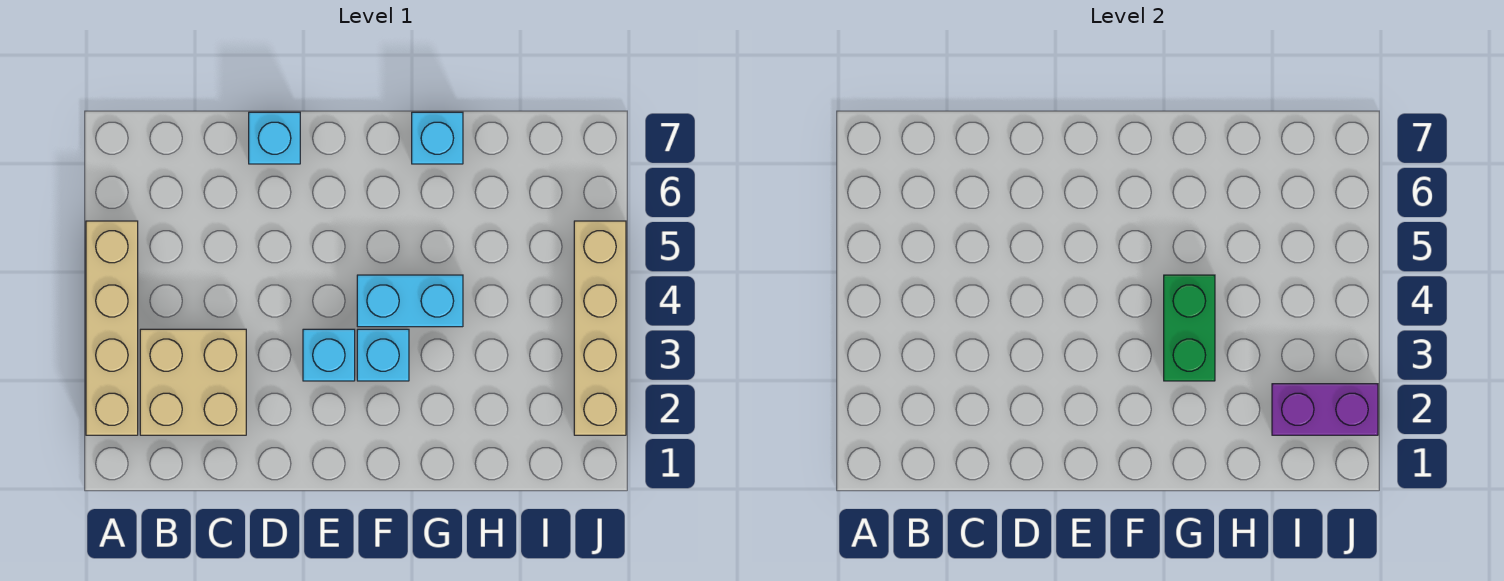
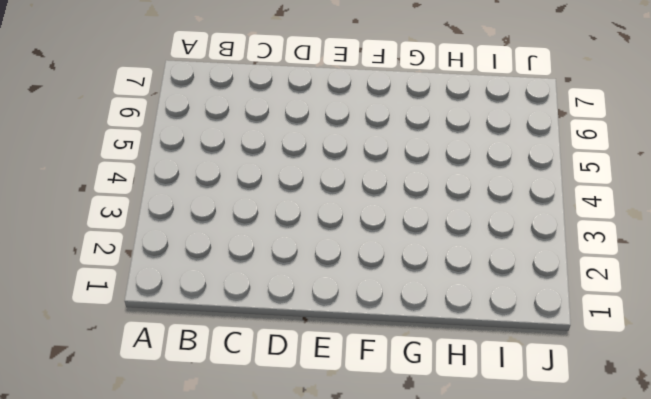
none -> tan 1x4 brick [86,221,138,435]
none -> tan 2x2 brick [140,329,246,435]

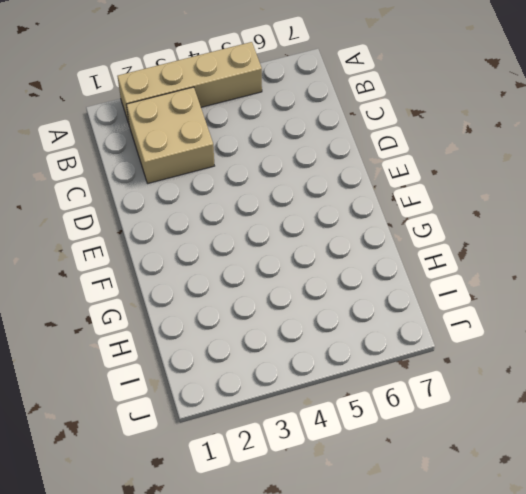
none -> cyan 1x1 brick [249,112,300,164]
none -> cyan 1x1 brick [303,329,355,381]

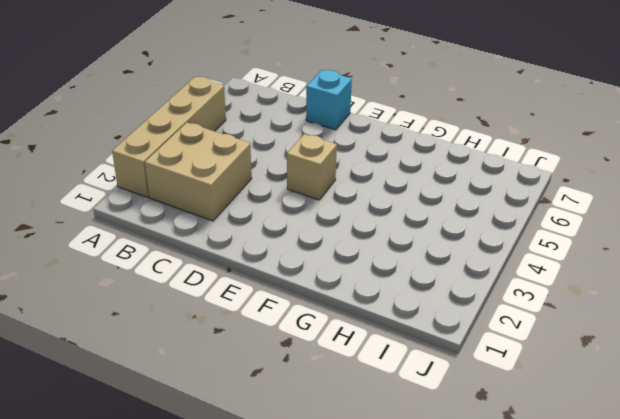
tan 1x1 brick [287,134,337,200] -> none
none -> cyan 1x1 brick [303,329,355,381]
none -> cyan 1x1 brick [357,329,409,381]

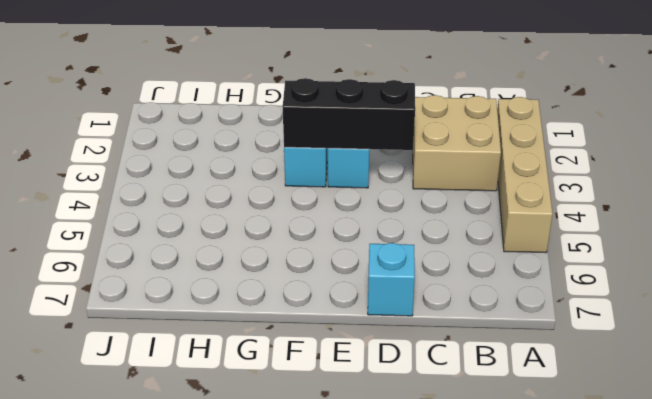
black 1x3 brick [283,78,415,150] -> none
none -> cyan 1x2 brick [357,275,463,327]
none -> cyan 1x1 brick [412,112,463,164]

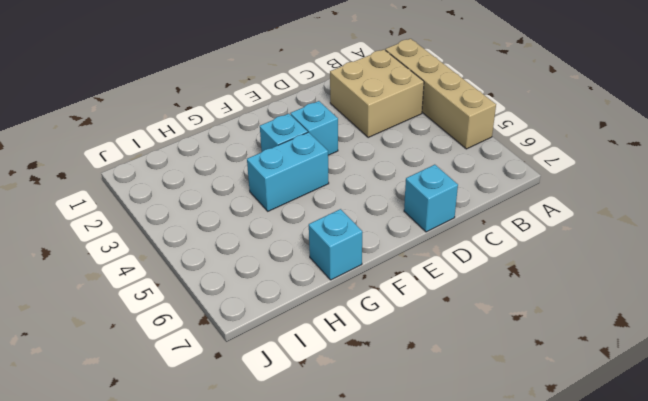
none -> tan 1x4 brick [574,221,626,435]
none -> green 1x2 brick [1164,275,1215,381]

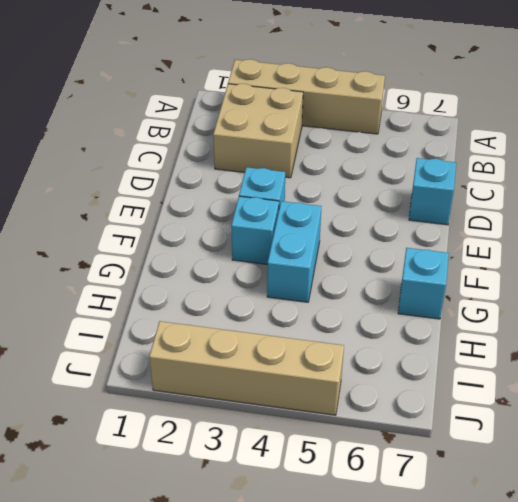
none -> green 1x2 brick [1164,275,1215,381]
none -> purple 1x2 brick [1272,384,1378,435]

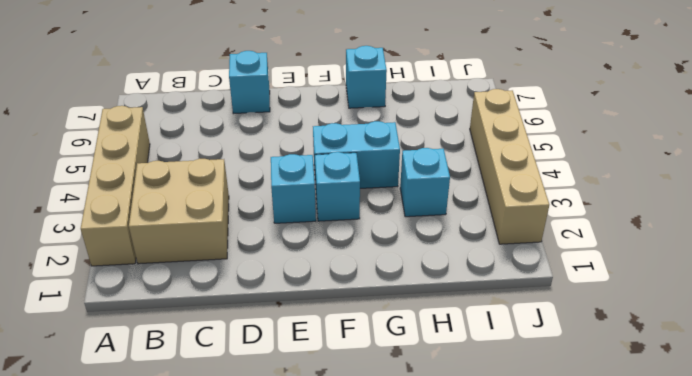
cyan 1x1 brick [400,148,450,217] -> none
none -> green 1x2 brick [1164,275,1215,381]
none -> purple 1x2 brick [1272,384,1378,435]

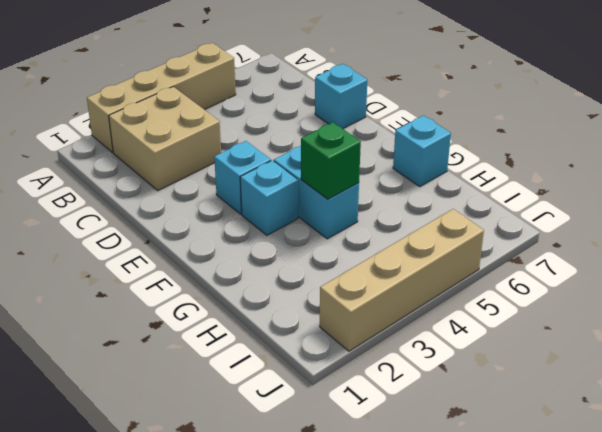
green 1x1 brick [301,122,361,199] -> green 1x2 brick [1164,275,1215,381]
none -> purple 1x2 brick [1272,384,1378,435]

